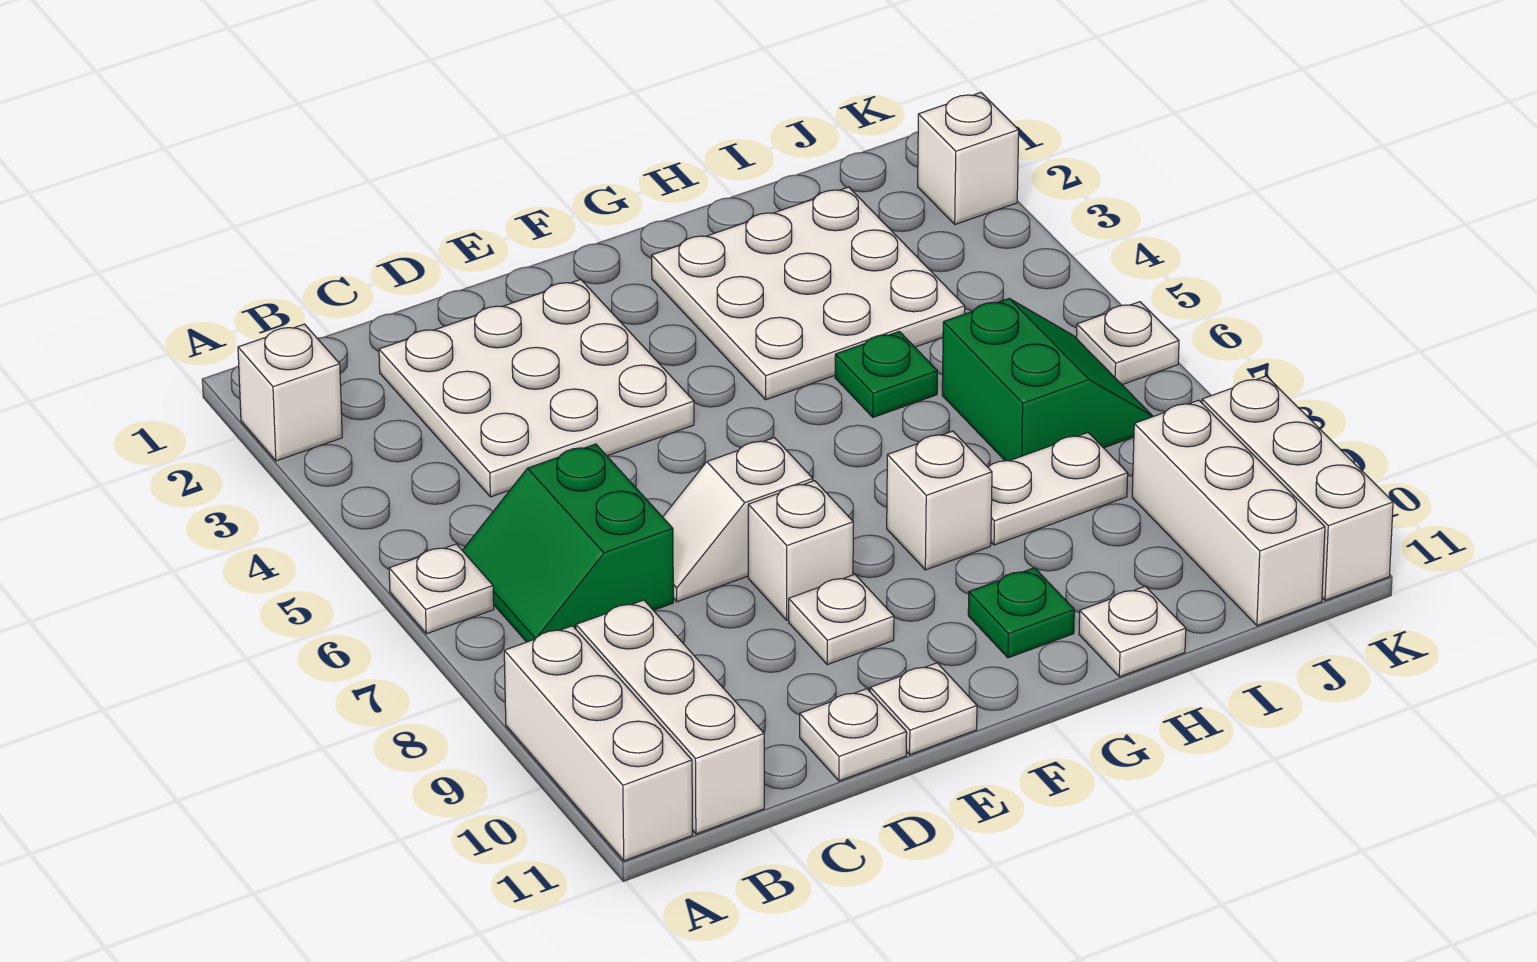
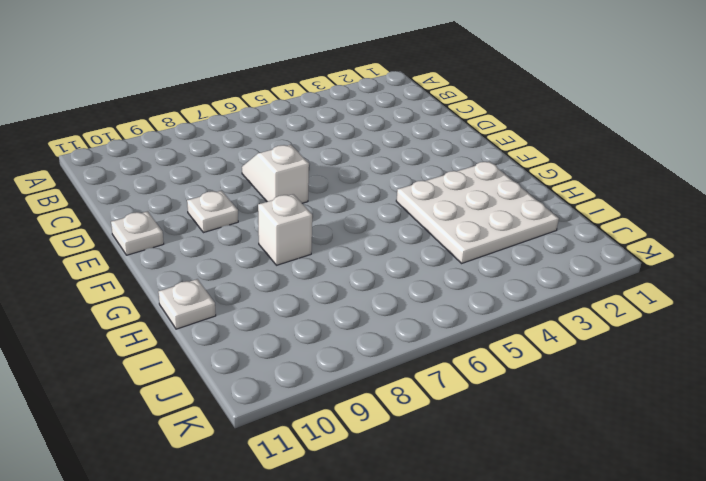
none -> white 1x1 brick [238,324,342,461]
none -> white 1x1 plate [389,544,494,634]
none -> white 1x3 brick [504,626,692,861]

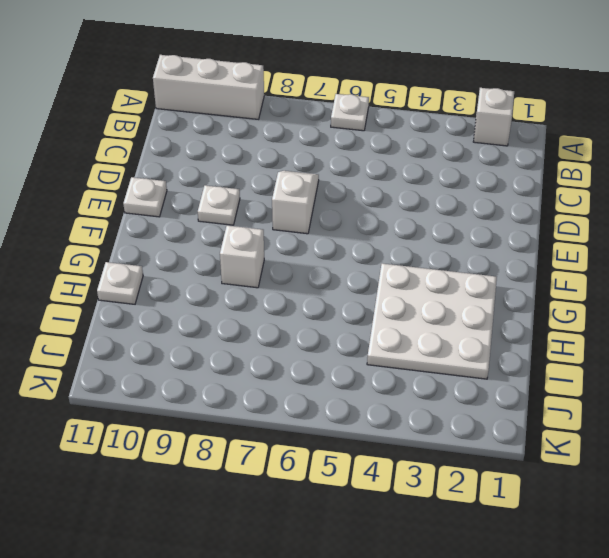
none -> green 2x2 slope [462,444,673,642]
none -> white 1x3 brick [576,600,764,834]
none -> white 3x3 plate [379,279,694,497]

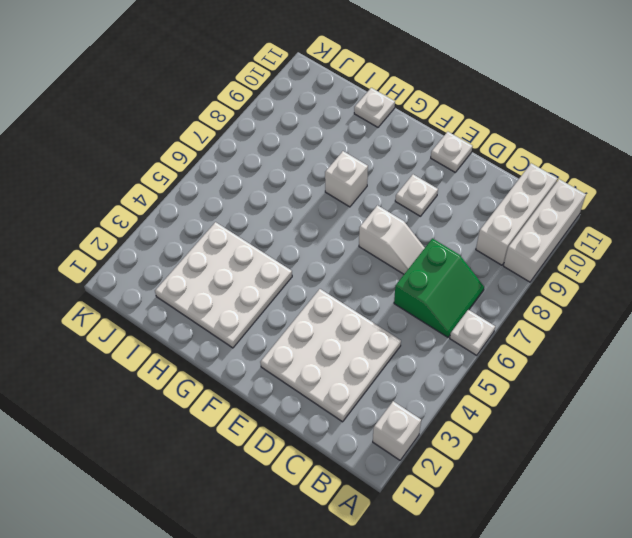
none -> white 1x1 plate [800,689,907,781]
none -> white 1x1 brick [748,481,853,620]
none -> green 1x1 plate [968,568,1074,658]

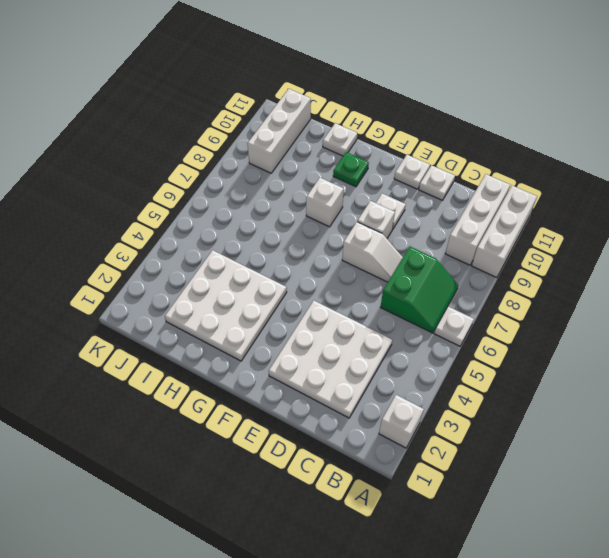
none -> green 1x1 plate [835,331,937,417]
none -> white 1x2 plate [988,433,1128,545]
none -> green 2x2 slope [942,299,1153,461]

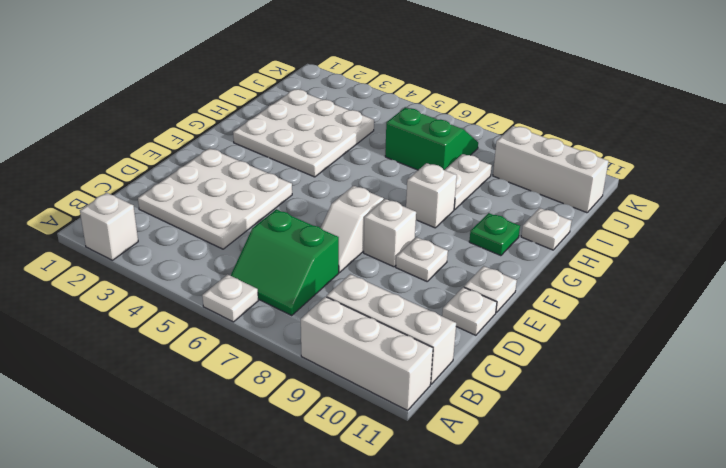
none -> green 1x1 plate [835,331,937,417]
none -> white 1x1 brick [918,93,1019,224]
none -> white 1x1 plate [1076,302,1179,385]

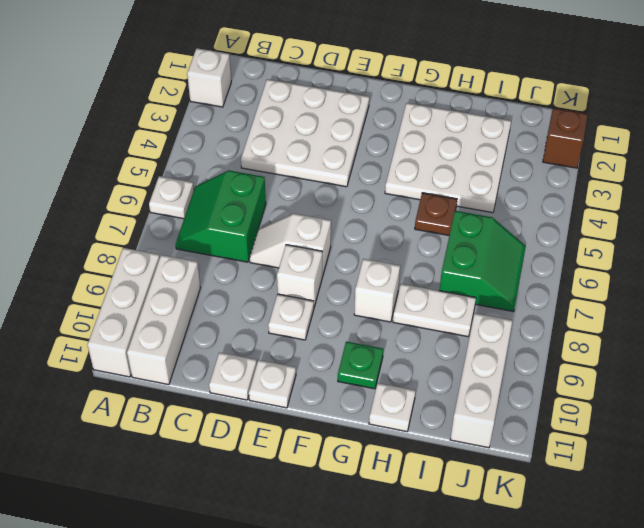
brown 1x1 plate [415,193,457,235] -> green 1x1 plate [835,331,937,417]
brown 1x1 brick [543,108,588,168] -> white 1x1 brick [918,93,1019,224]
none -> white 1x1 plate [1076,302,1179,385]
none -> white 1x3 brick [1202,376,1393,600]

